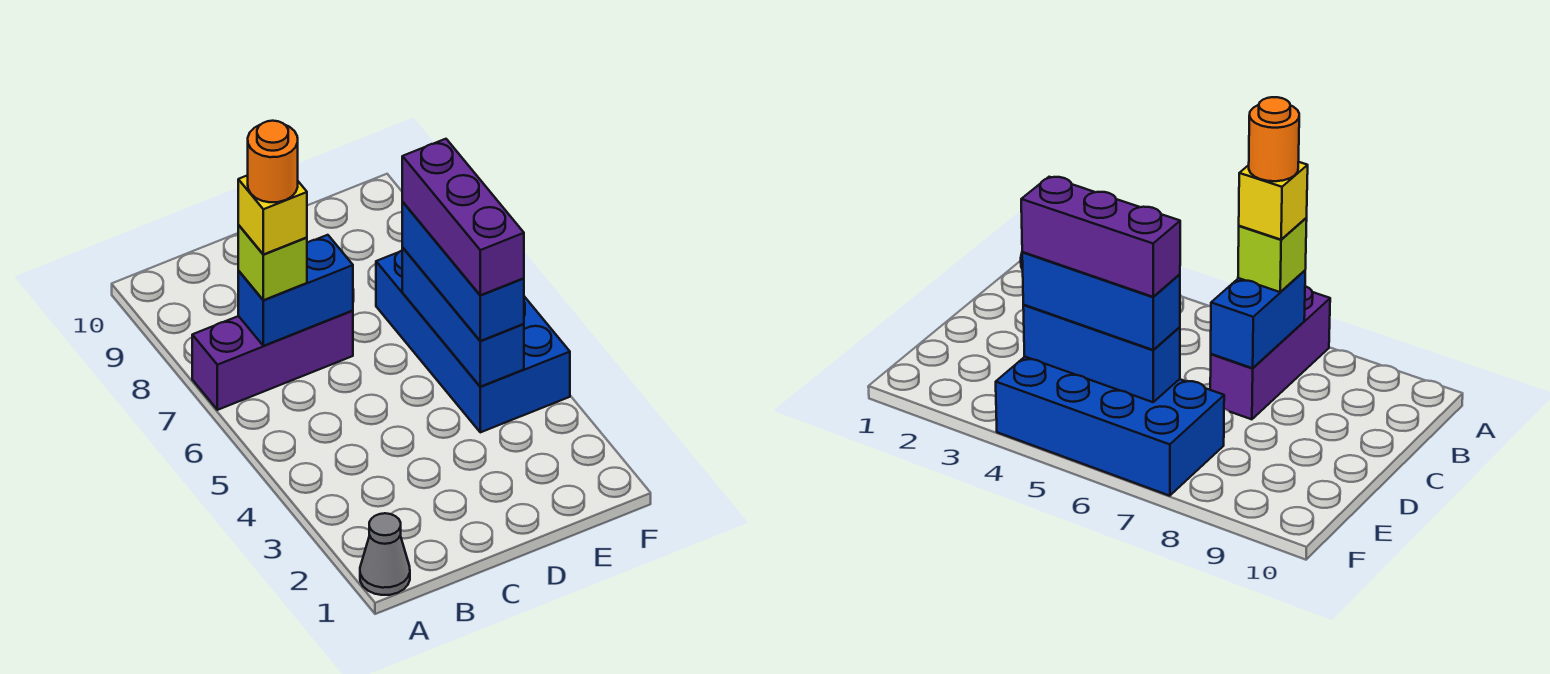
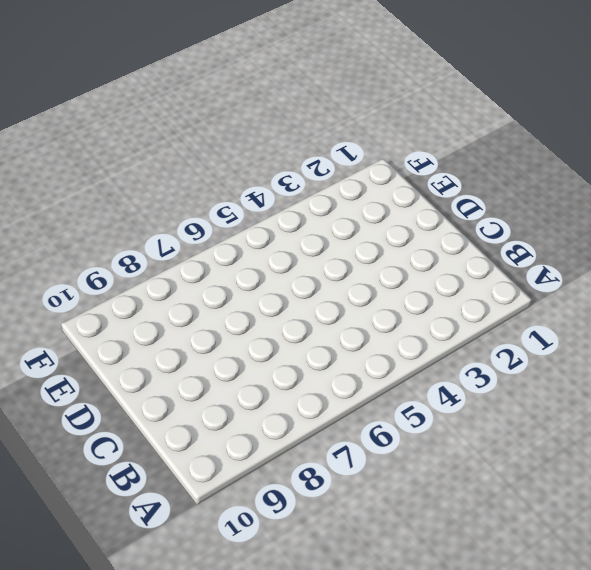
none -> grey 1x1 cone [360,513,410,595]
none -> purple 1x3 brick [192,311,353,410]

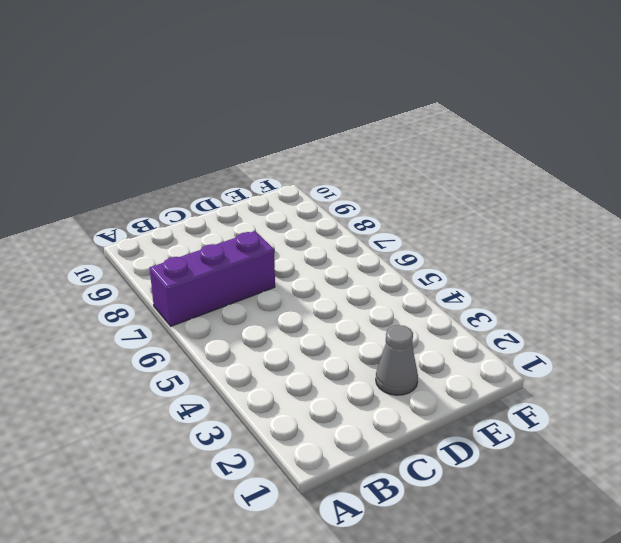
grey 1x1 cone [376,325,418,395] -> grey 1x1 cone moved to [360,513,410,595]
none -> blue 2x4 brick [376,251,570,432]
none -> blue 1x2 brick [238,235,353,346]

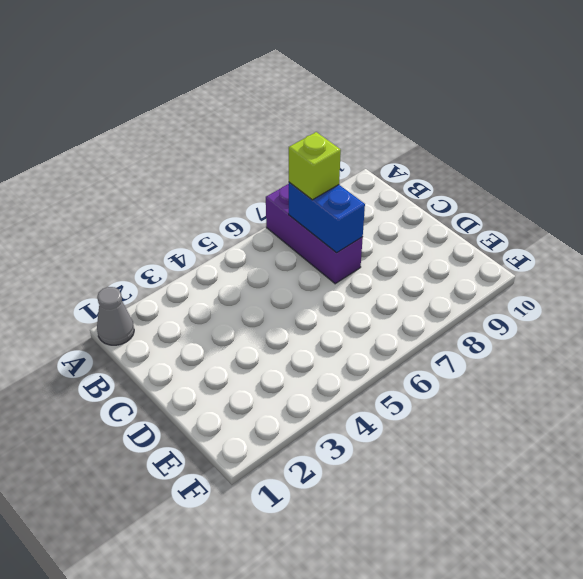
none -> blue 2x4 brick [376,251,570,432]
none -> blue 1x3 brick [402,248,524,387]

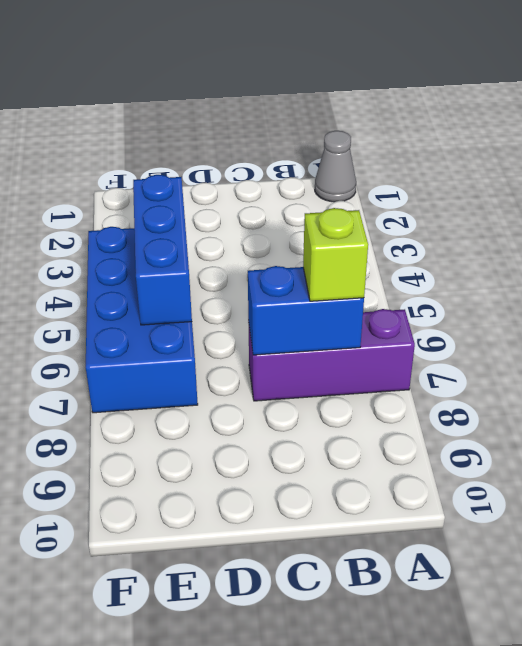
none -> blue 1x3 brick [402,202,524,341]
none -> yellow 1x1 brick [238,175,307,254]

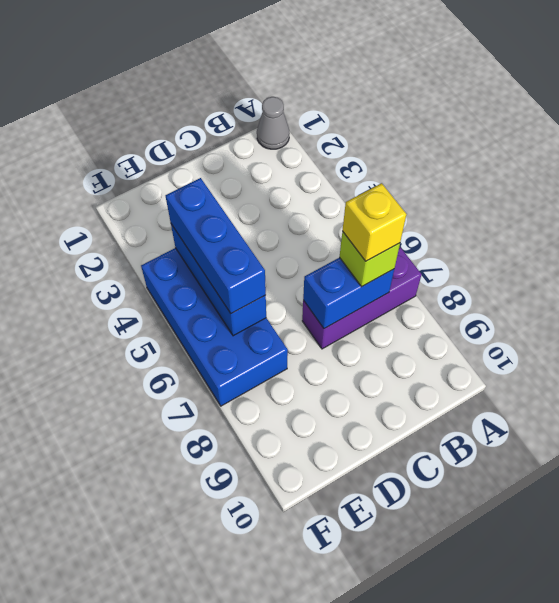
none -> purple 1x3 brick [402,139,524,295]
none -> orange 1x1 round brick [248,121,298,202]

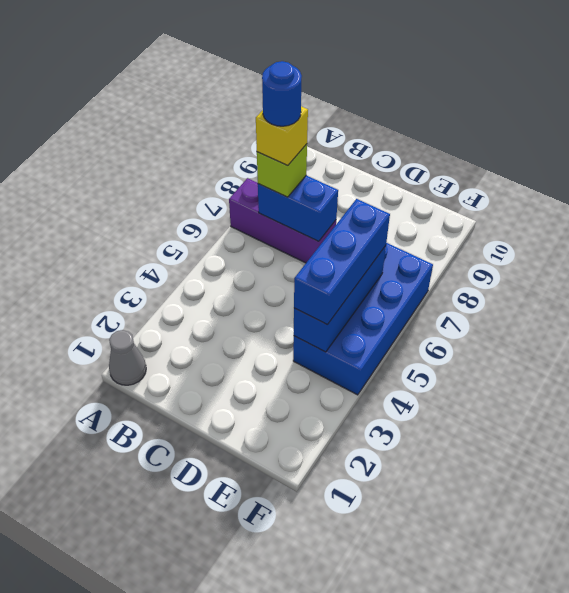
blue 1x1 round brick [262,61,302,126] -> orange 1x1 round brick [248,121,298,202]
none -> purple 1x3 brick [402,139,524,295]

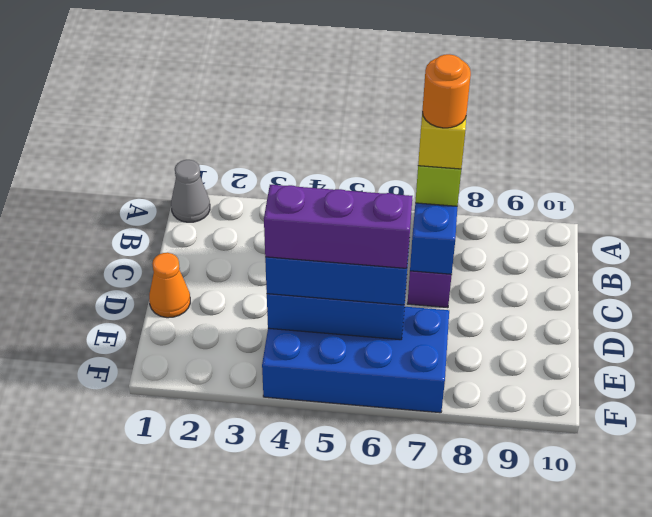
orange 1x1 cone [149,253,190,318] -> none

